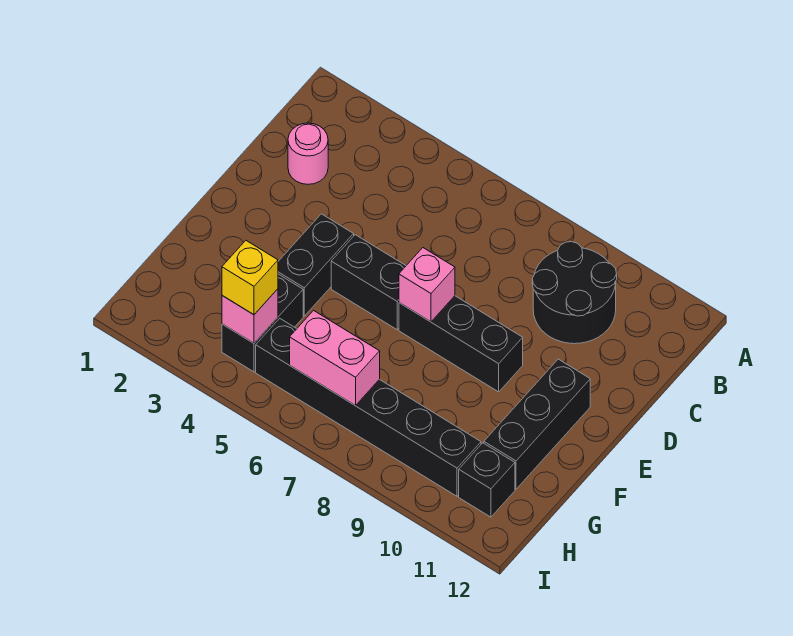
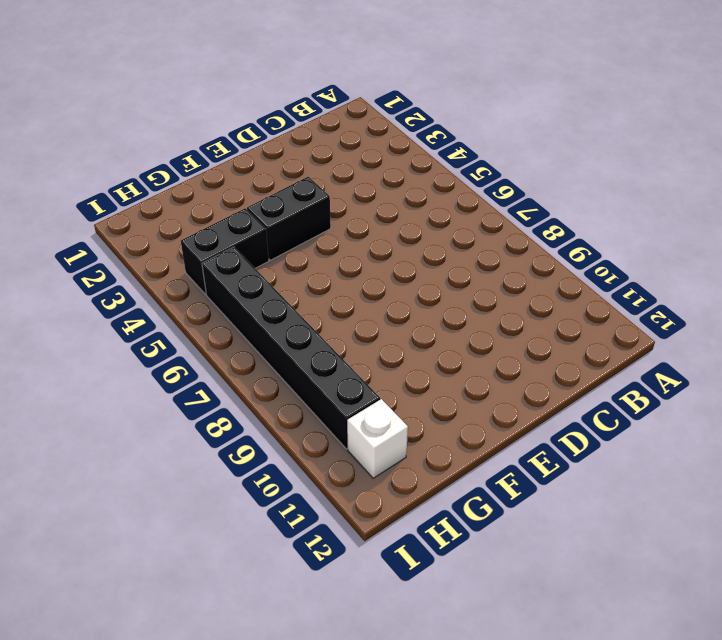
white 1x1 brick [347,399,408,478] -> black 1x1 brick [459,443,515,517]
none -> black 2x2 round brick [532,242,617,344]
none -> pink 1x1 round brick [288,123,328,184]
none -> black 1x2 brick [331,235,406,330]

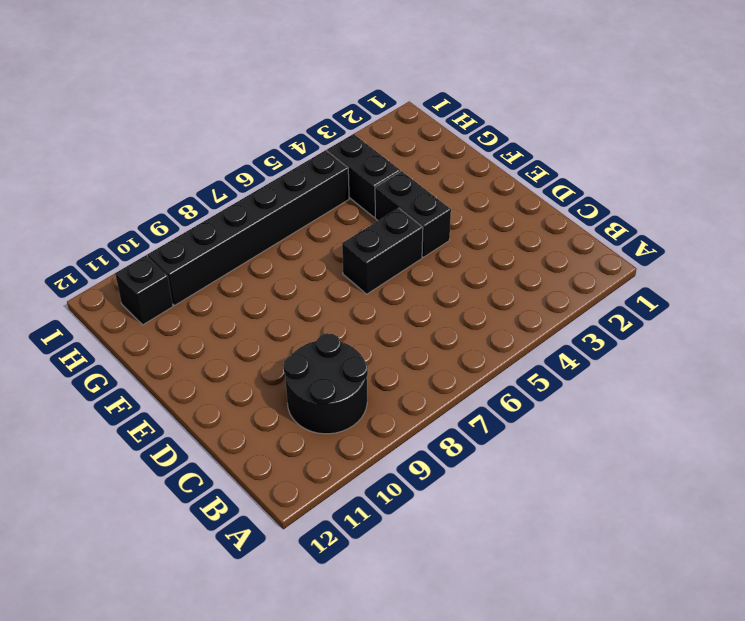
none -> pink 1x1 round brick [288,123,328,184]
none -> black 1x3 brick [399,296,523,392]
none -> black 1x3 brick [484,359,590,489]

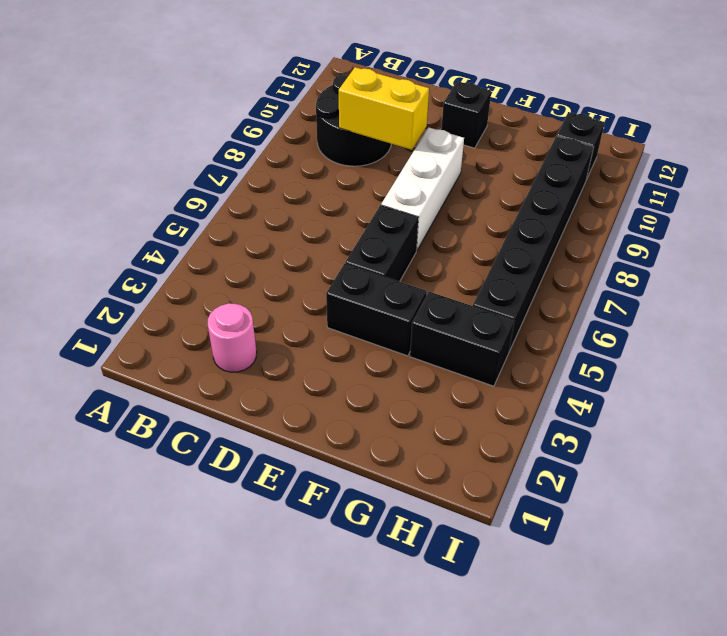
yellow 1x2 brick [339,67,429,150] -> none
white 1x3 brick [381,127,464,251] -> black 1x3 brick [399,296,523,392]
black 1x1 brick [441,81,491,148] -> black 1x3 brick [484,359,590,489]
none -> pink 1x1 brick [399,248,455,322]
none -> pink 1x1 brick [222,289,278,343]
none -> pink 1x2 brick [290,311,380,405]

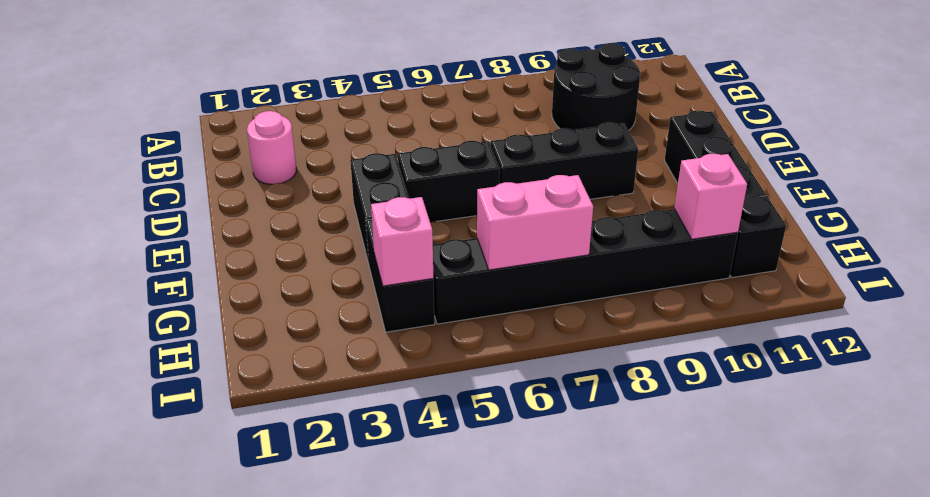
pink 1x1 brick [674,154,747,239] -> pink 1x1 brick moved to [399,248,455,322]
none -> yellow 1x1 brick [222,241,278,315]

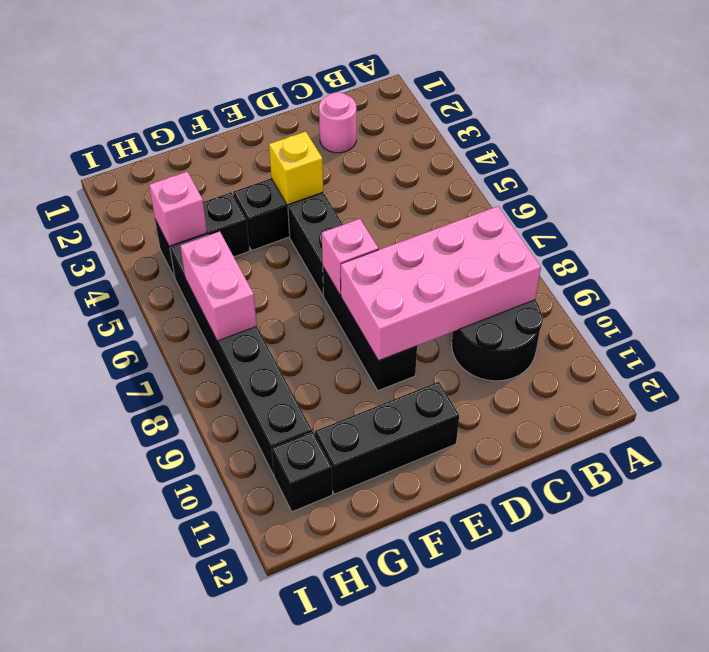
pink 2x4 brick [341,206,541,361] -> none
yellow 1x1 brick [269,132,323,205] -> yellow 1x1 brick moved to [222,241,278,315]

